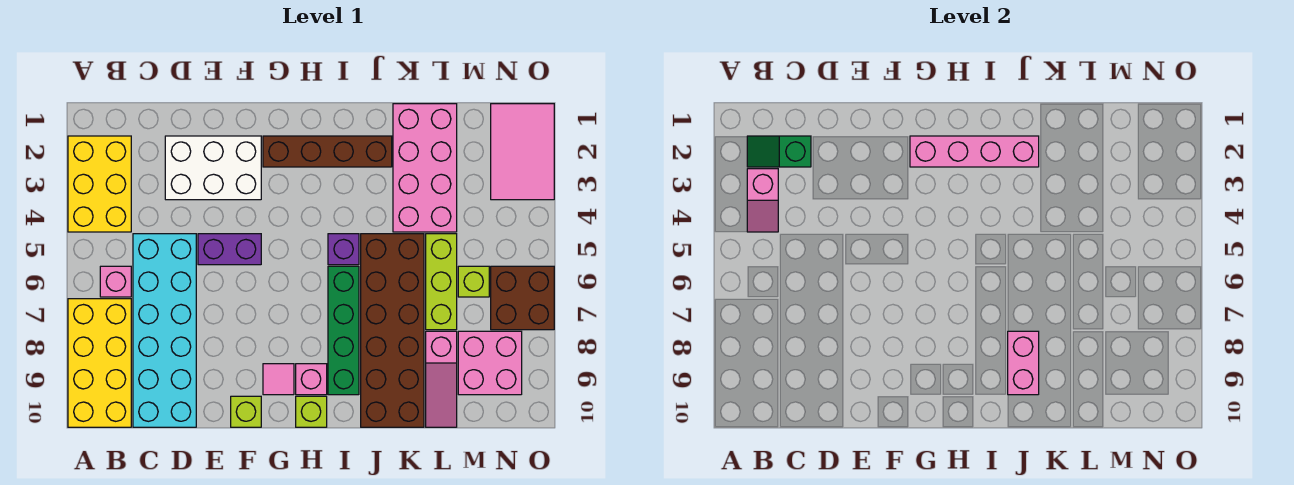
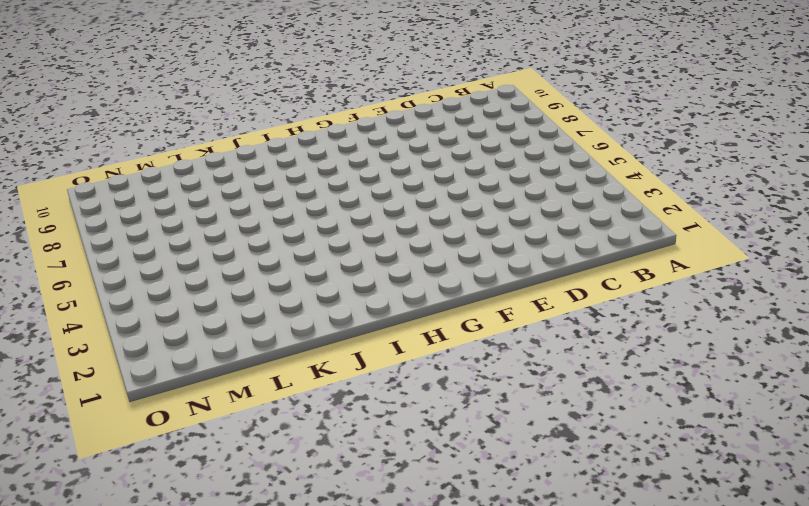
none -> yellow 2x3 brick [68,136,131,232]
none -> yellow 2x4 brick [68,299,131,427]
none -> pink 1x1 brick [100,266,131,297]

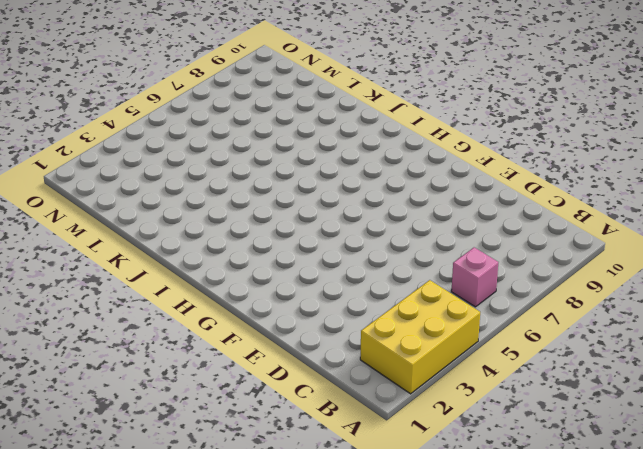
none -> yellow 2x4 brick [68,299,131,427]
none -> cyan 2x6 brick [133,234,196,427]
none -> white 2x3 brick [165,136,261,200]

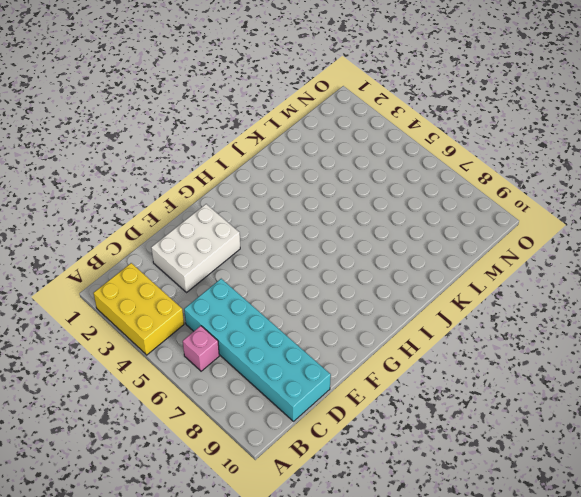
none -> yellow 2x4 brick [68,299,131,427]
none -> purple 1x2 brick [198,234,261,265]
none -> lime 1x1 brick [231,396,261,427]

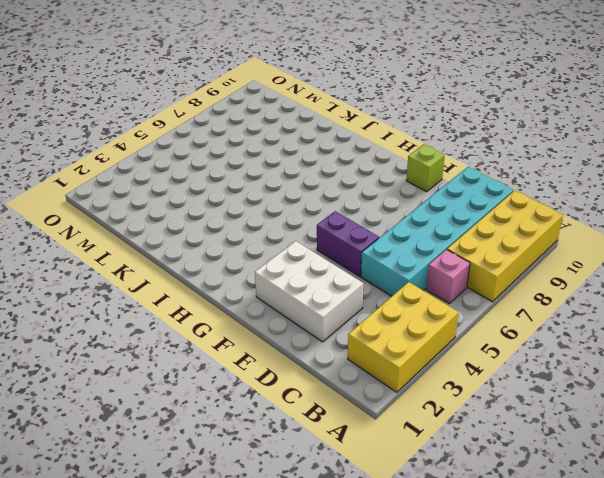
none -> brown 1x4 brick [263,136,392,167]
none -> pink 1x1 tile [263,364,294,395]
none -> pink 1x1 brick [296,364,327,395]

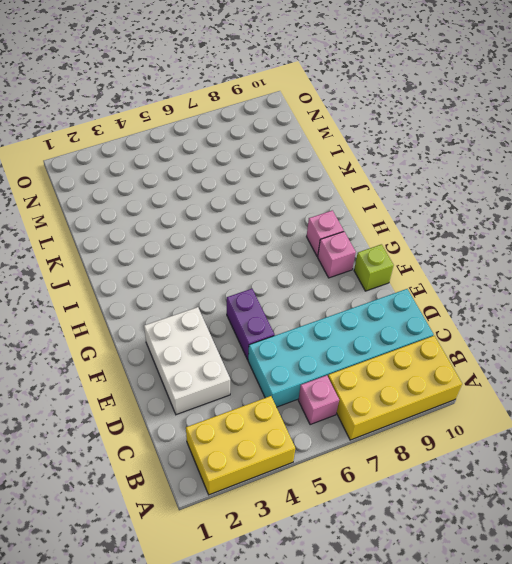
pink 1x1 brick [318,232,356,278] -> pink 1x1 tile [263,364,294,395]
none -> brown 1x4 brick [263,136,392,167]
none -> lime 1x1 brick [296,396,327,427]
none -> purple 1x1 brick [328,234,359,265]

